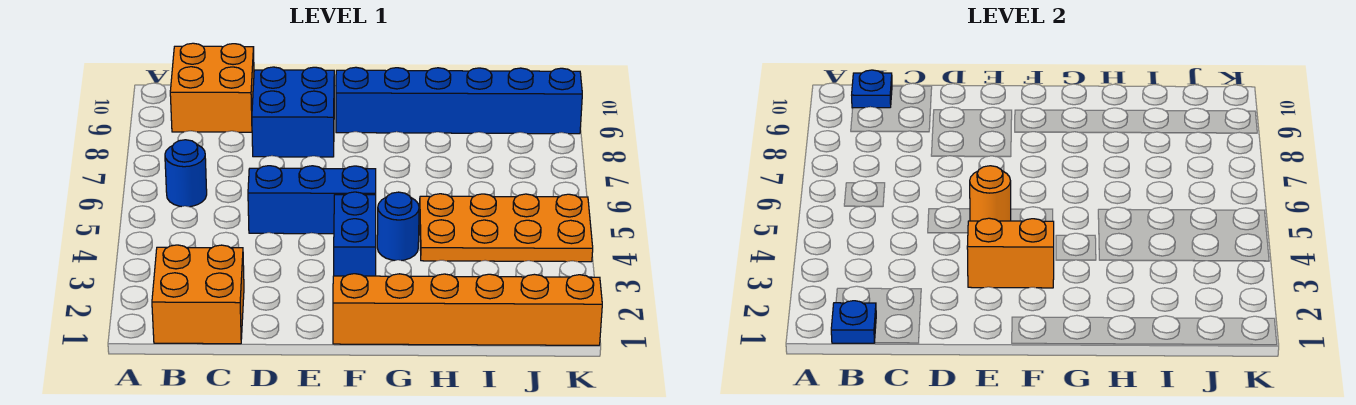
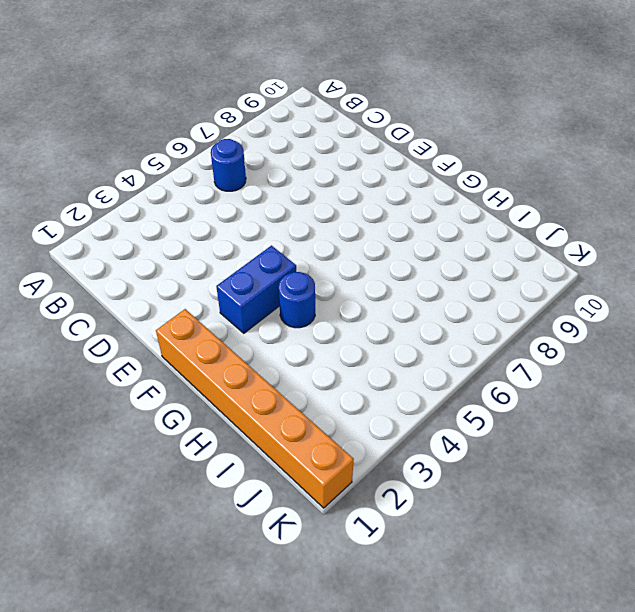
none -> orange 2x2 brick [152,245,244,344]
none -> orange 2x2 brick [170,43,254,132]
none -> blue 1x3 brick [248,166,376,234]

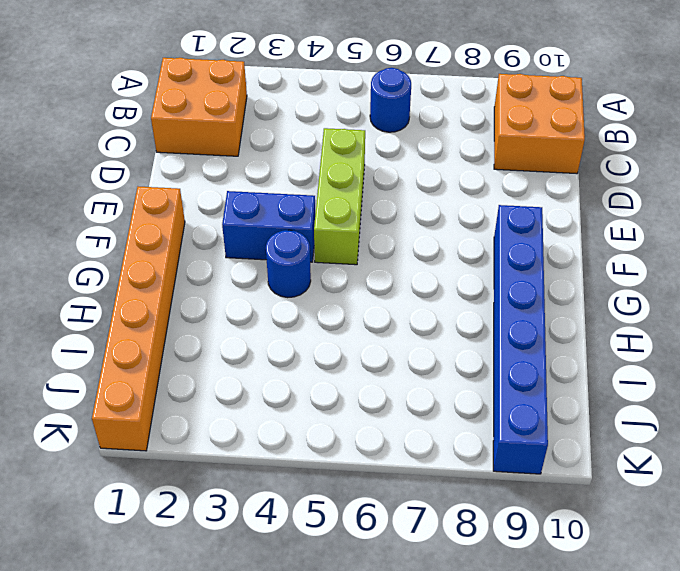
lime 1x3 brick [314,128,365,265] -> blue 1x3 brick [248,166,376,234]
none -> blue 2x2 brick [252,67,334,157]
none -> orange 2x4 plate [420,194,593,262]
none -> blue 1x1 plate [831,301,876,343]

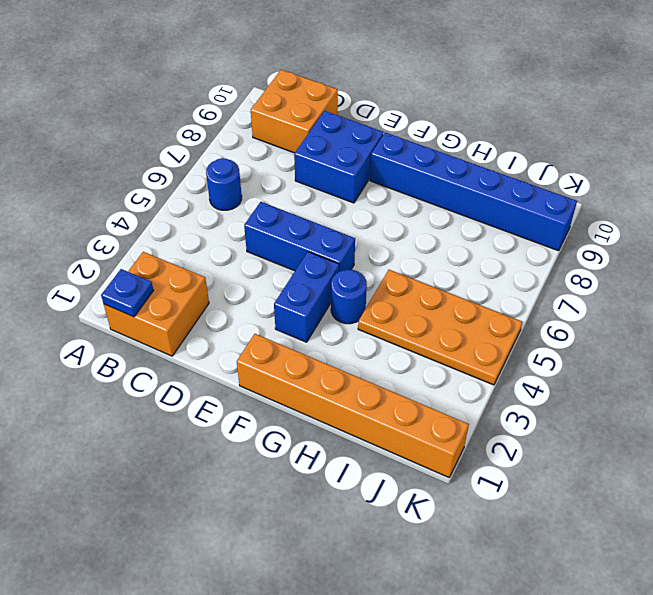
none -> blue 1x1 plate [852,70,892,108]
none -> orange 1x2 brick [967,218,1054,288]
none -> orange 1x1 round brick [970,166,1011,221]

